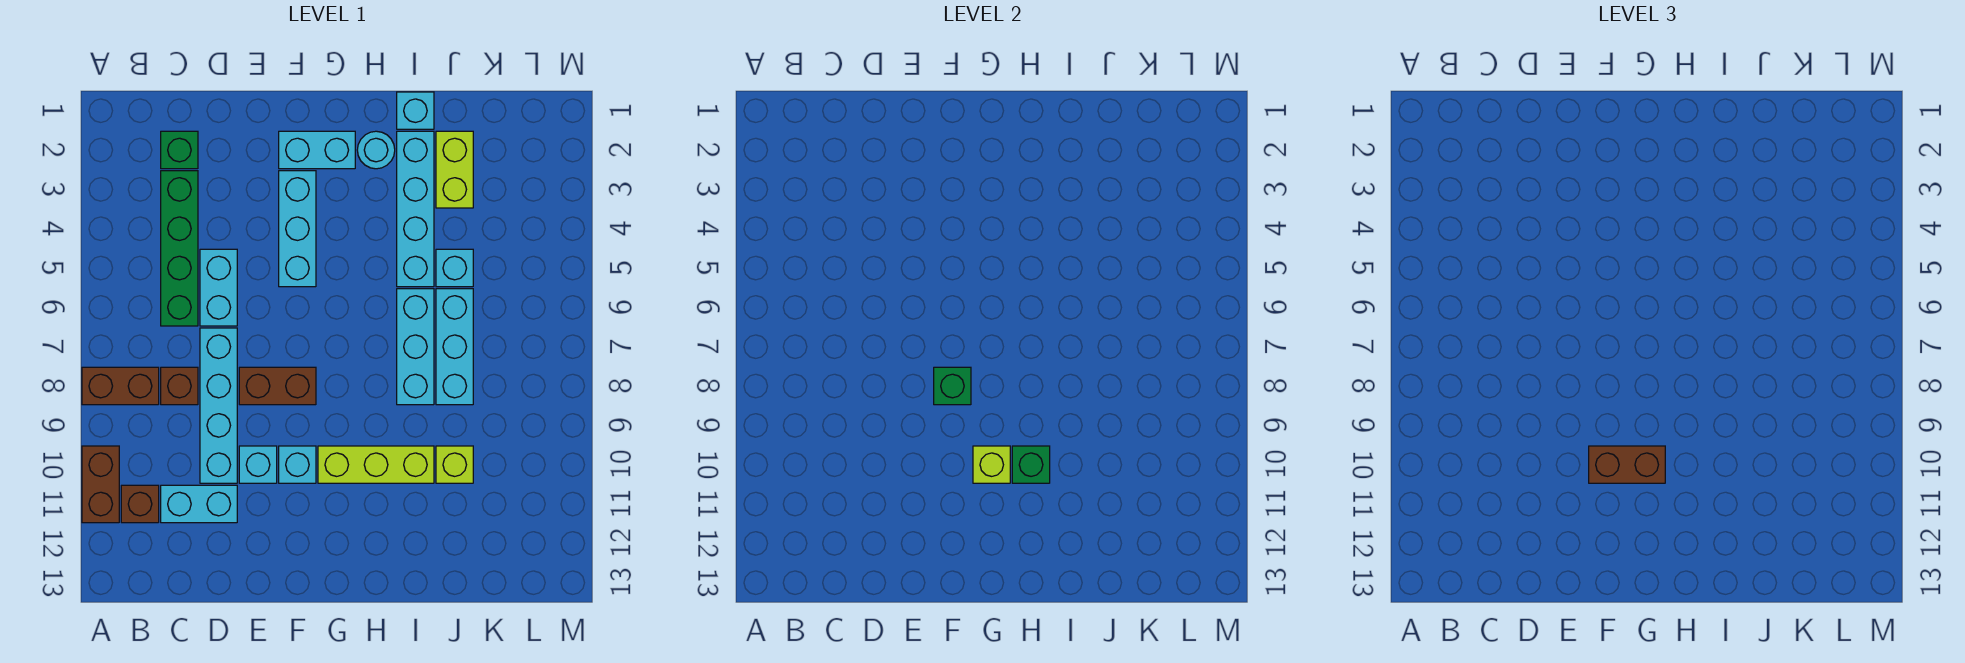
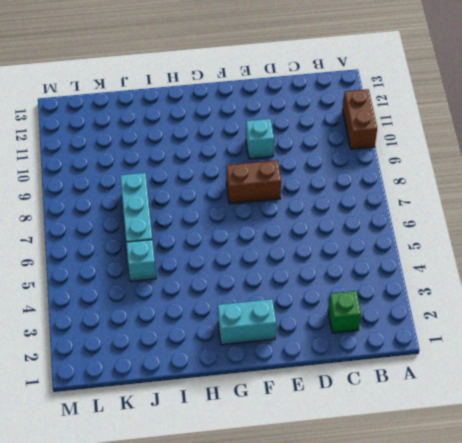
none -> brown 1x2 brick [82,367,159,405]
none -> brown 1x1 brick [121,485,159,523]
none -> green 1x4 brick [161,171,198,326]

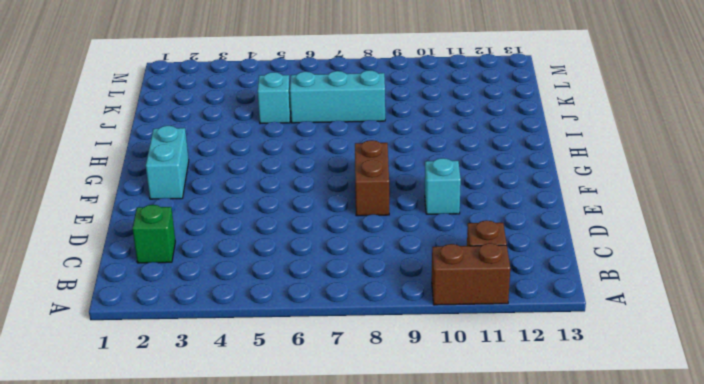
none -> brown 1x2 brick [82,367,159,405]
none -> green 1x4 brick [161,171,198,326]
none -> brown 1x1 brick [161,367,198,405]

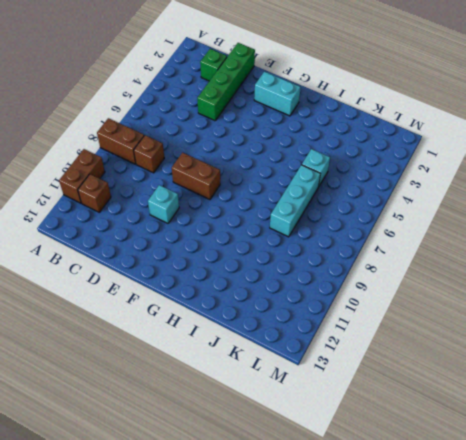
green 1x4 brick [197,43,255,121] -> green 1x4 brick moved to [161,171,198,326]
none -> cyan 1x2 brick [161,485,237,523]
none -> cyan 1x2 brick [200,249,237,326]
none -> cyan 1x4 brick [200,328,237,483]

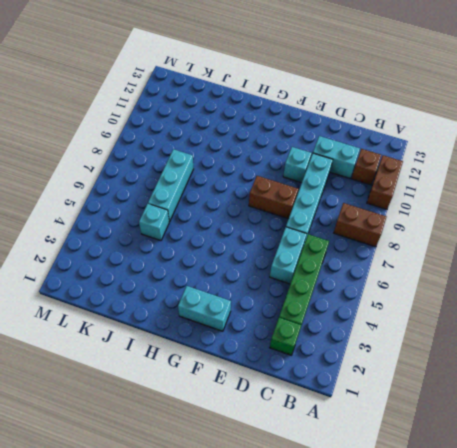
none -> brown 1x1 brick [161,367,198,405]
none -> cyan 1x3 brick [279,171,316,287]
none -> cyan 1x1 brick [279,446,316,483]

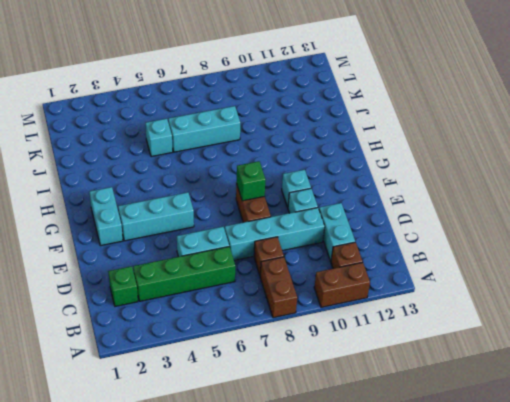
none -> lime 1x3 brick [318,446,434,483]
none -> cyan 1x1 round brick [357,131,395,169]
none -> cyan 1x1 brick [397,92,434,129]

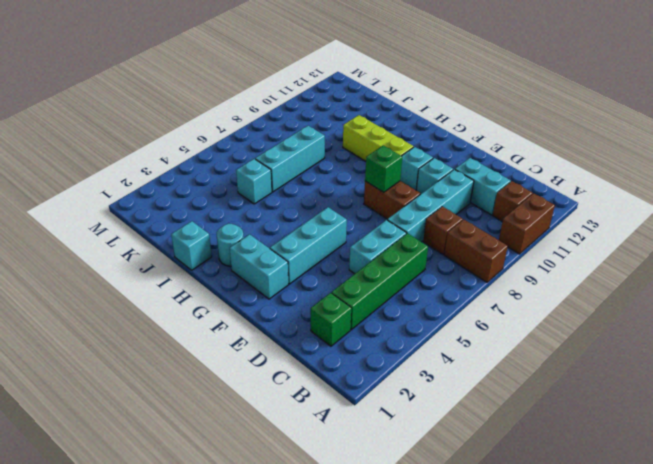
none -> cyan 1x4 brick [397,131,434,287]
none -> cyan 1x3 brick [397,289,434,405]
none -> lime 1x2 brick [436,131,473,208]

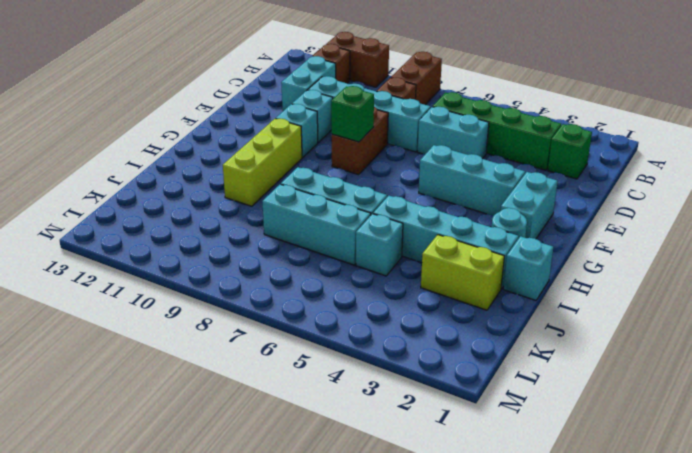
none -> lime 1x1 brick [436,446,473,483]
none -> lime 1x1 brick [973,446,1010,483]
none -> green 1x1 brick [1012,446,1050,483]

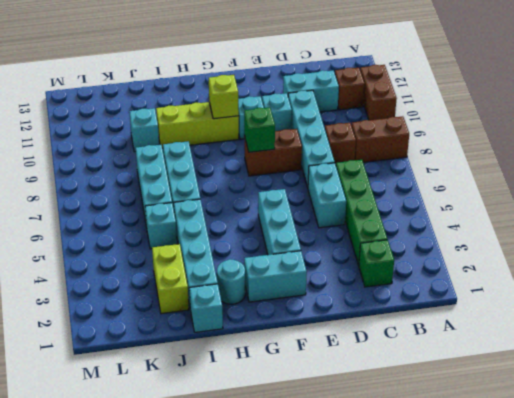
cyan 1x1 brick [129,108,159,152] -> lime 1x1 brick [436,446,473,483]
none -> green 1x1 brick [1012,446,1050,483]
none -> brown 1x2 brick [1589,446,1665,483]

